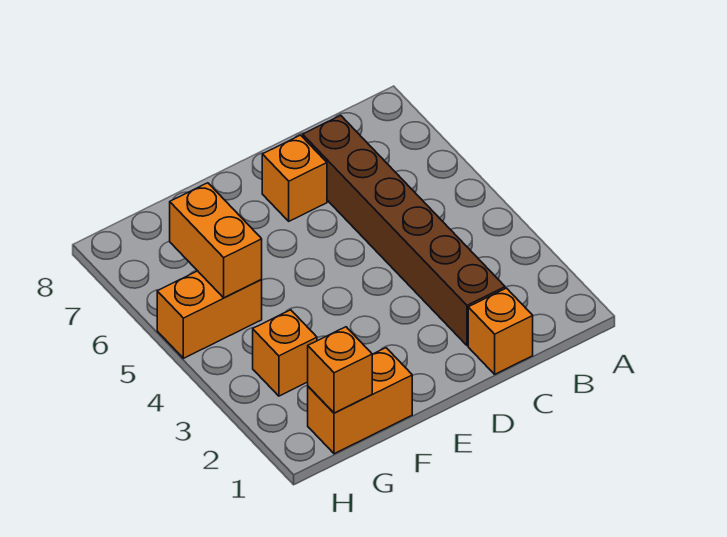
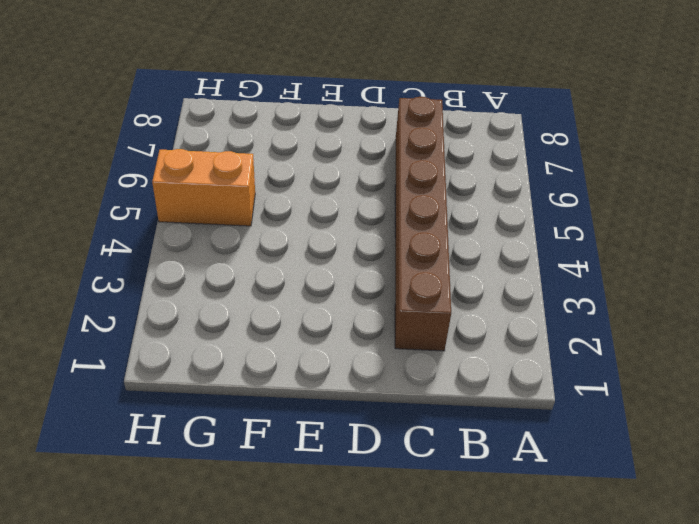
none -> orange 1x1 brick [468,288,533,374]
none -> orange 1x1 brick [262,135,327,221]

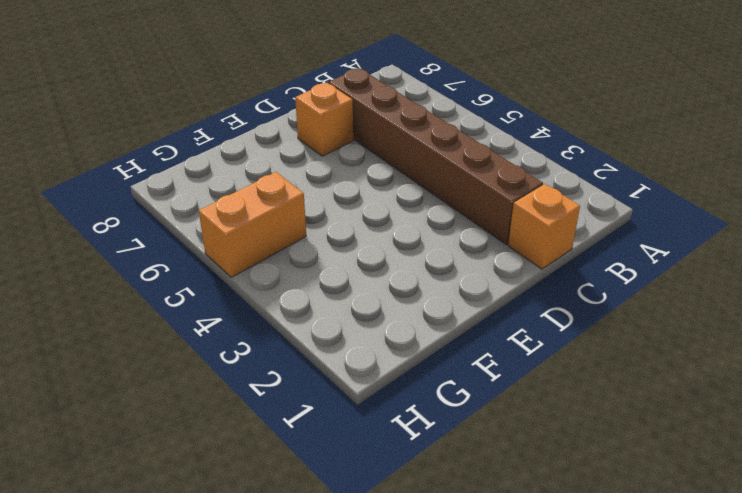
none -> orange 1x2 brick [308,348,412,454]
none -> orange 1x1 brick [253,310,317,396]

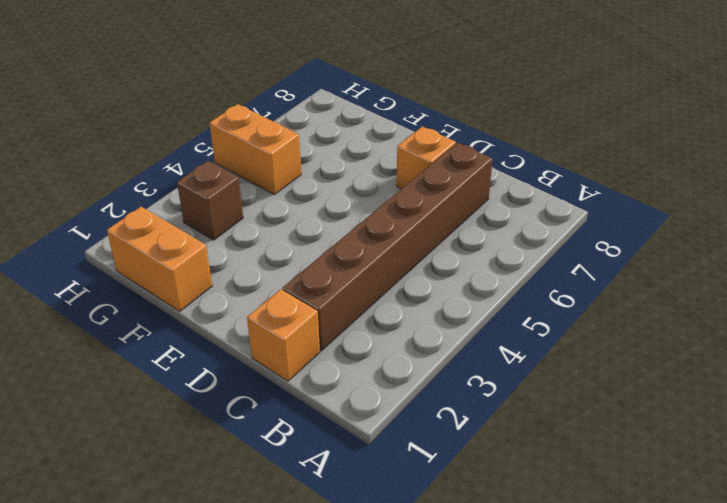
brown 1x1 brick [177,161,243,240] -> orange 1x1 brick [253,310,317,396]
none -> orange 1x1 brick [308,327,372,413]
none -> orange 1x2 brick [170,183,262,298]

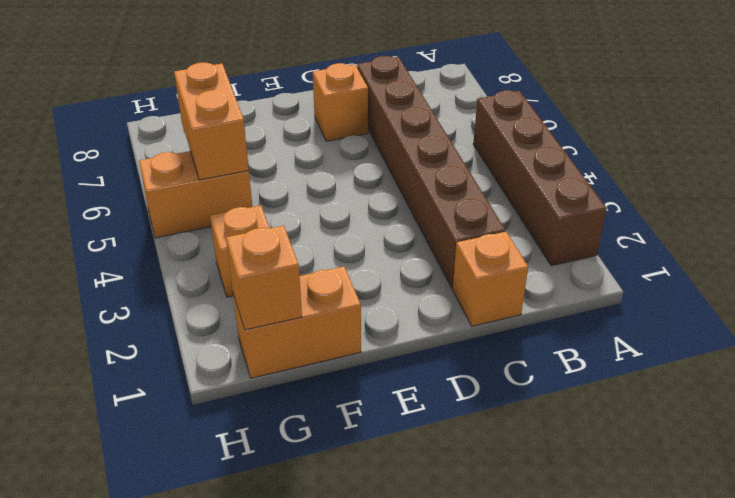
brown 1x4 brick [473,90,607,266] -> none

